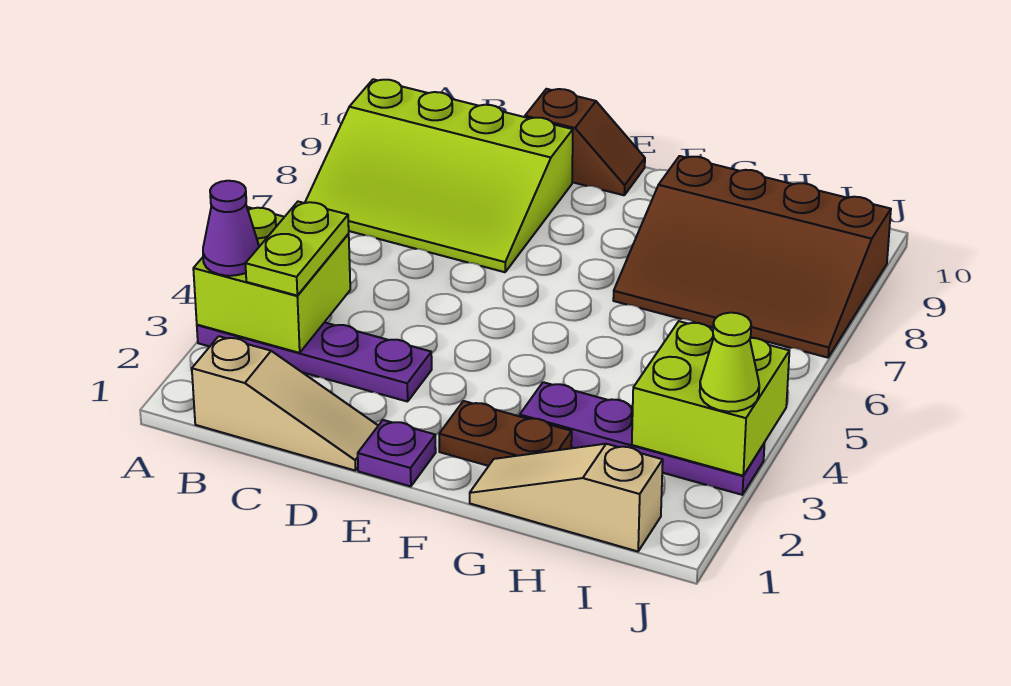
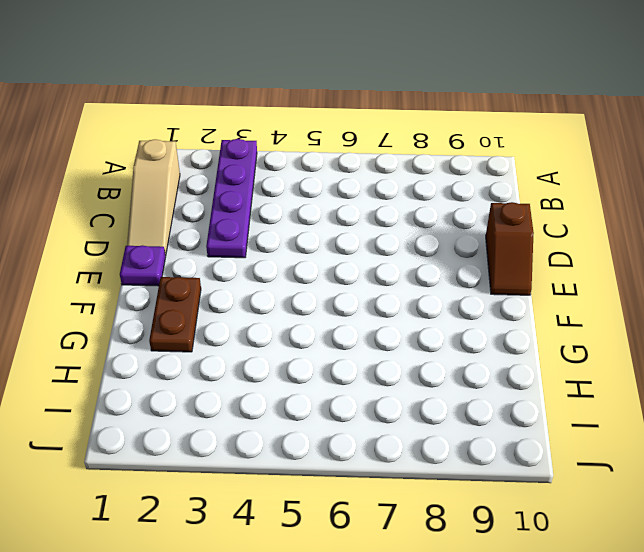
none -> lime 3x4 slope [305,79,573,272]
none -> tan 1x3 slope [470,444,663,551]
none -> purple 1x4 plate [520,382,765,495]

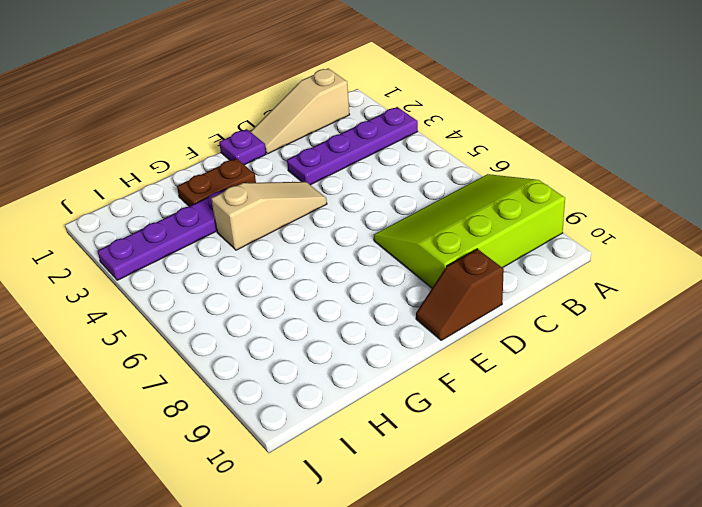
tan 1x3 slope [211,182,327,250] -> tan 1x3 slope moved to [470,444,663,551]
none -> brown 3x4 slope [613,156,891,358]
none -> lime 2x2 brick [193,207,350,353]
none -> lime 2x2 brick [632,321,789,476]

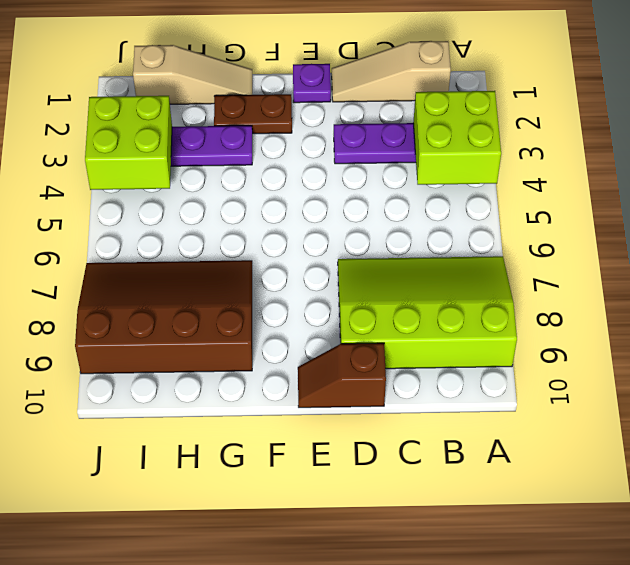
none -> purple 1x1 cone [203,181,259,276]
none -> lime 1x2 plate [245,202,349,296]
none -> lime 1x1 cone [700,313,759,412]

